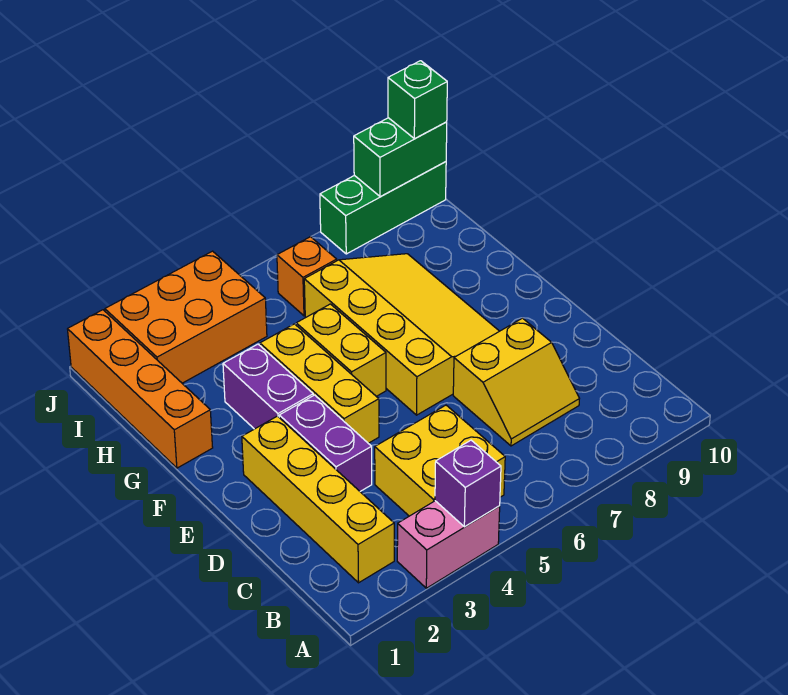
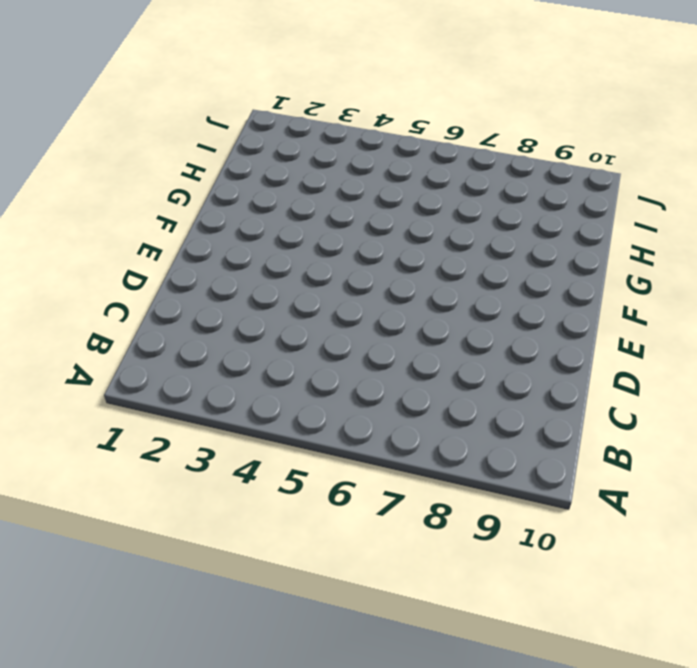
none -> pink 1x2 brick [397,501,500,588]
none -> yellow 1x4 brick [242,416,394,583]
none -> yellow 2x2 brick [375,405,505,516]

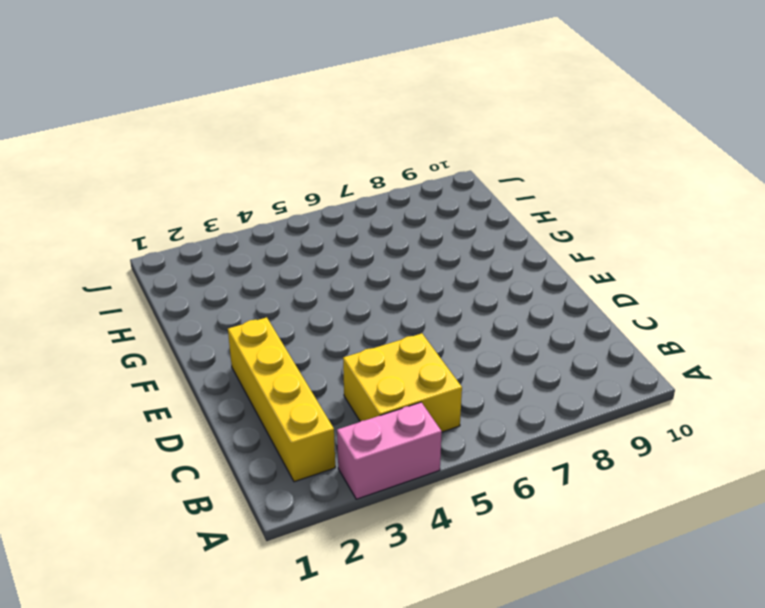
none -> yellow 2x2 slope [453,318,579,446]
none -> purple 1x2 brick [279,395,372,491]
none -> yellow 1x3 brick [260,324,379,443]

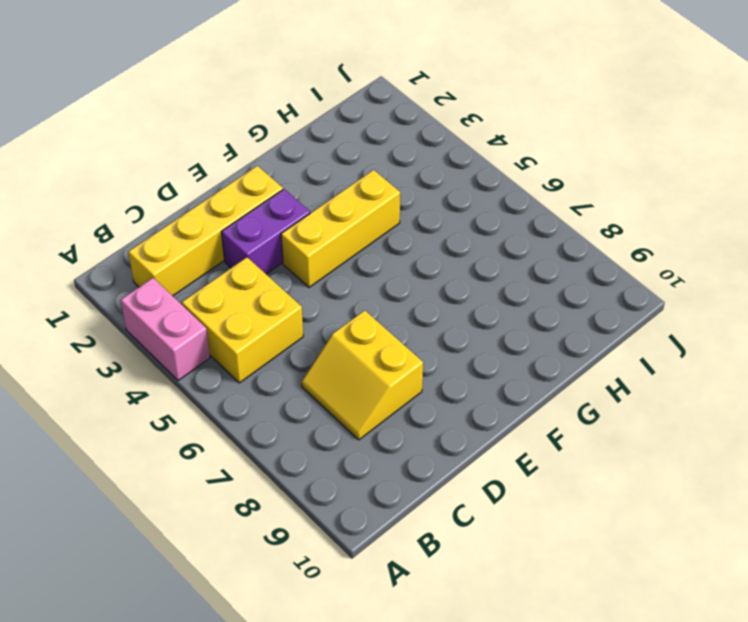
none -> yellow 3x4 slope [304,254,499,415]
none -> purple 1x2 brick [223,344,313,429]
none -> yellow 1x2 brick [296,304,386,396]

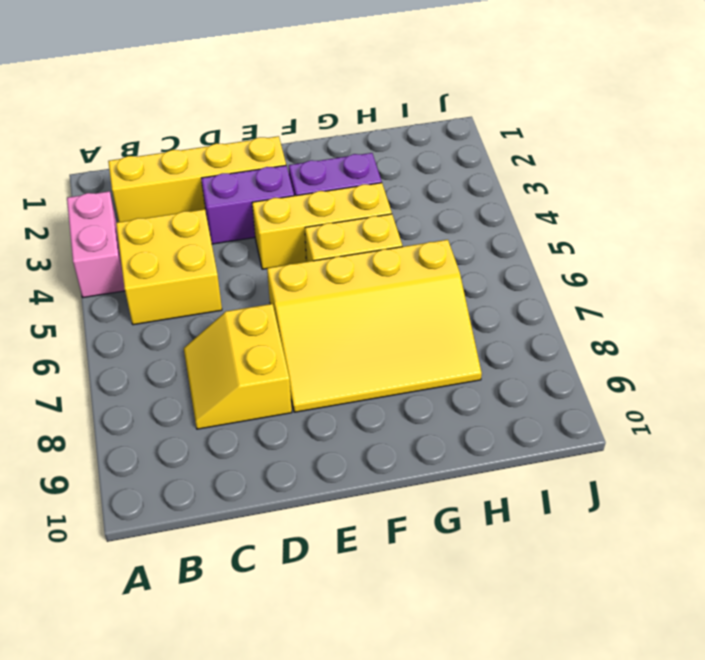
none -> orange 1x4 brick [68,310,213,468]
none -> orange 2x3 brick [105,251,267,383]
none -> orange 1x1 brick [277,237,337,316]

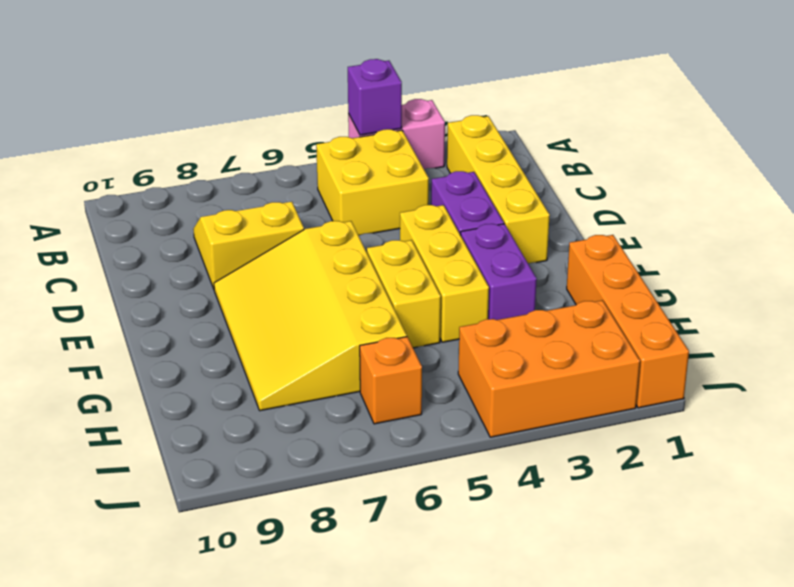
none -> green 1x3 brick [320,162,446,254]
none -> green 1x2 brick [354,118,447,197]
none -> green 1x1 brick [388,61,447,139]

